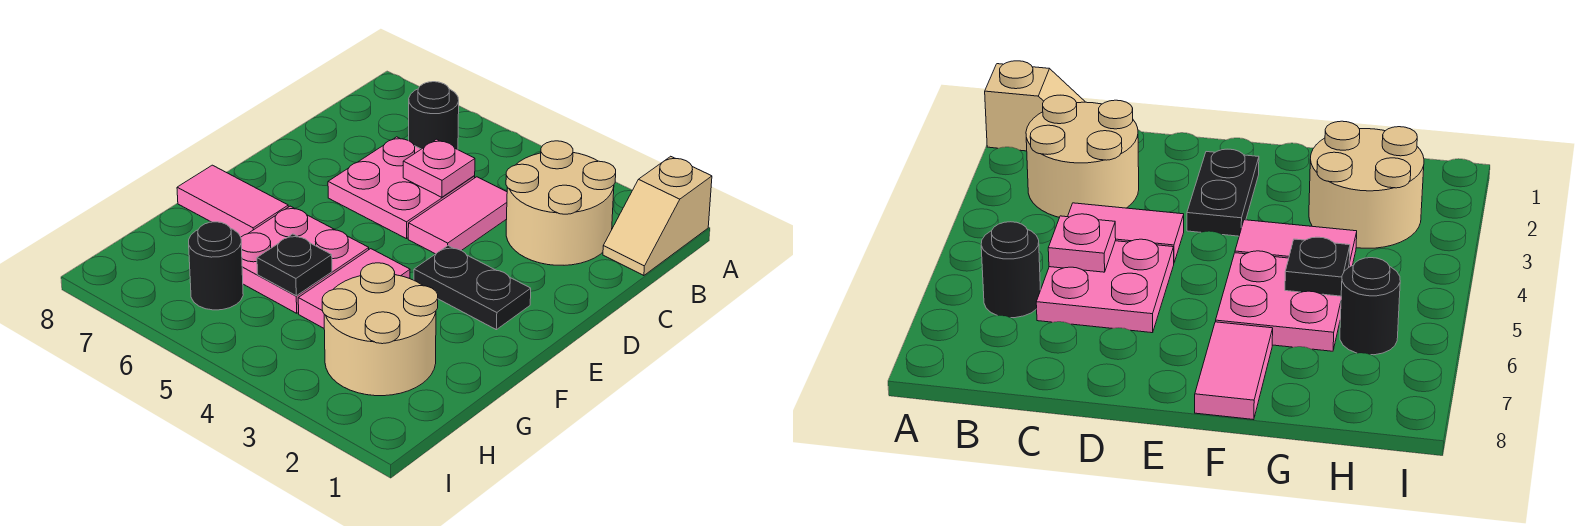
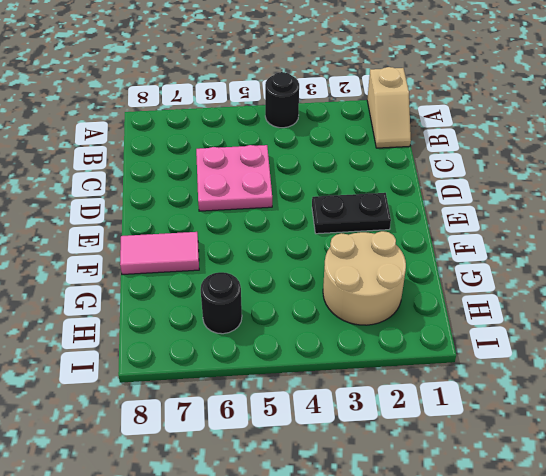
black 1x1 round brick [265,72,299,128] -> black 1x1 round brick moved to [409,82,459,150]
none -> tan 2x2 round brick [506,141,616,265]
none -> pink 1x2 tile [408,177,507,254]
none -> pink 1x2 tile [298,249,410,328]

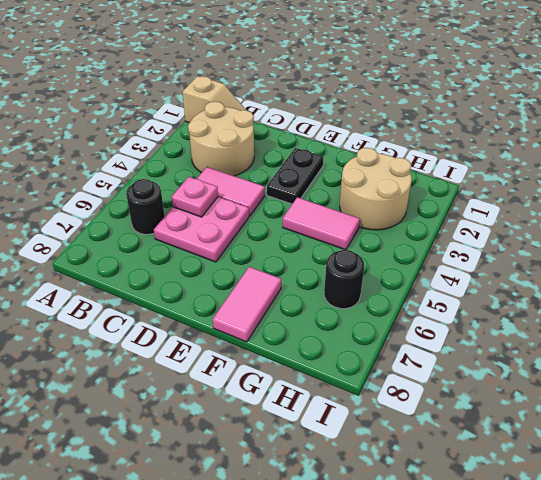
none -> pink 2x2 plate [241,206,369,313]
none -> black 1x1 plate [257,234,332,296]

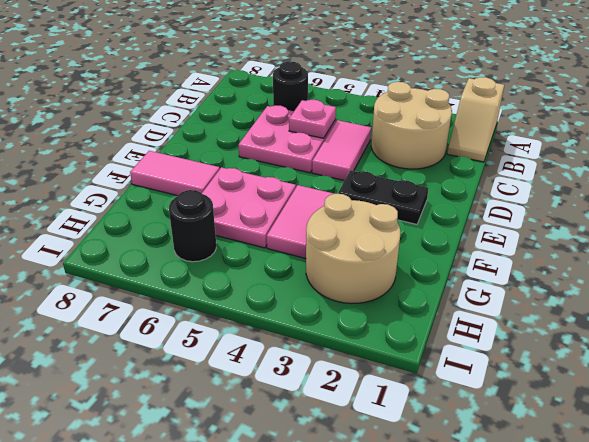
none -> black 1x1 plate [257,234,332,296]

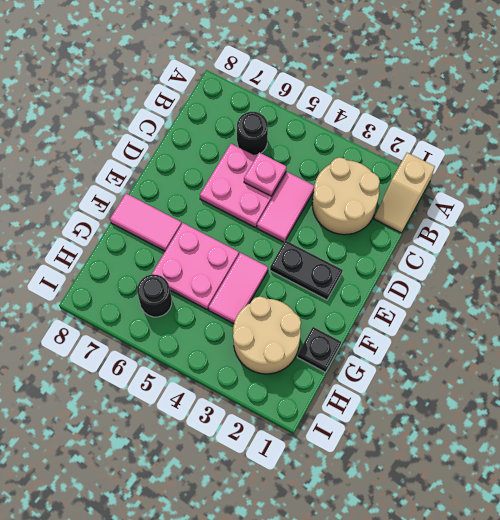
black 1x1 plate [297,327,341,372] -> black 1x1 plate moved to [257,234,332,296]

